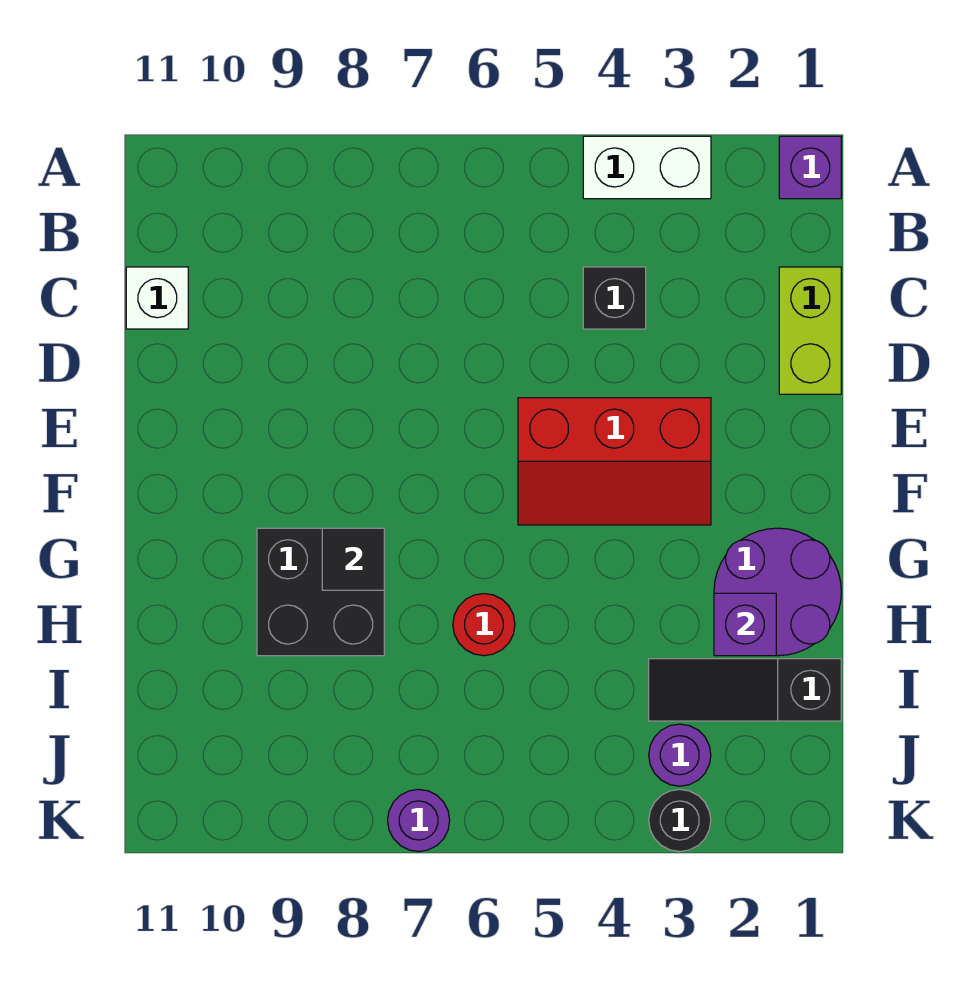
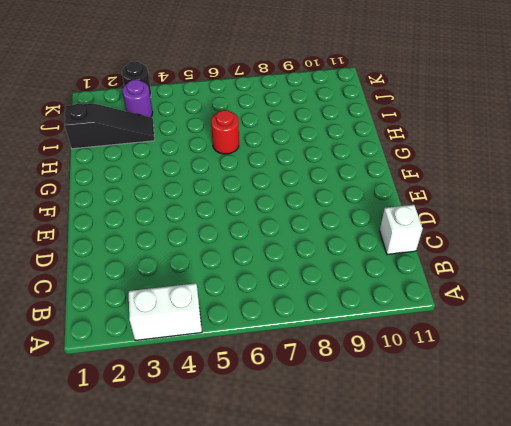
none -> purple 1x1 brick [779,136,841,199]
none -> lime 1x2 brick [779,267,841,394]
none -> black 1x1 brick [583,267,646,329]

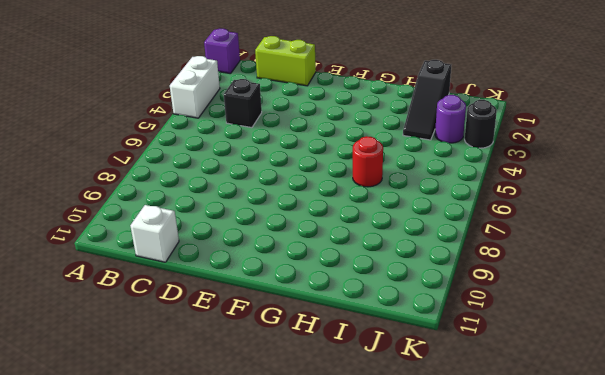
none -> red 2x3 slope [518,398,711,525]
none -> purple 2x2 round brick [714,528,841,656]
none -> black 2x2 brick [257,528,384,656]

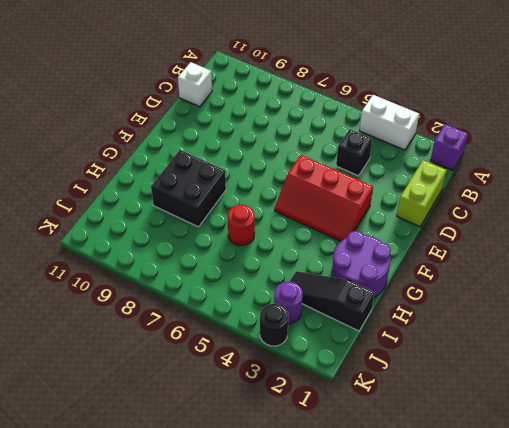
none -> purple 1x1 round brick [388,789,450,852]
none -> black 1x1 tile [322,528,384,590]
none -> purple 1x1 brick [714,593,776,656]

